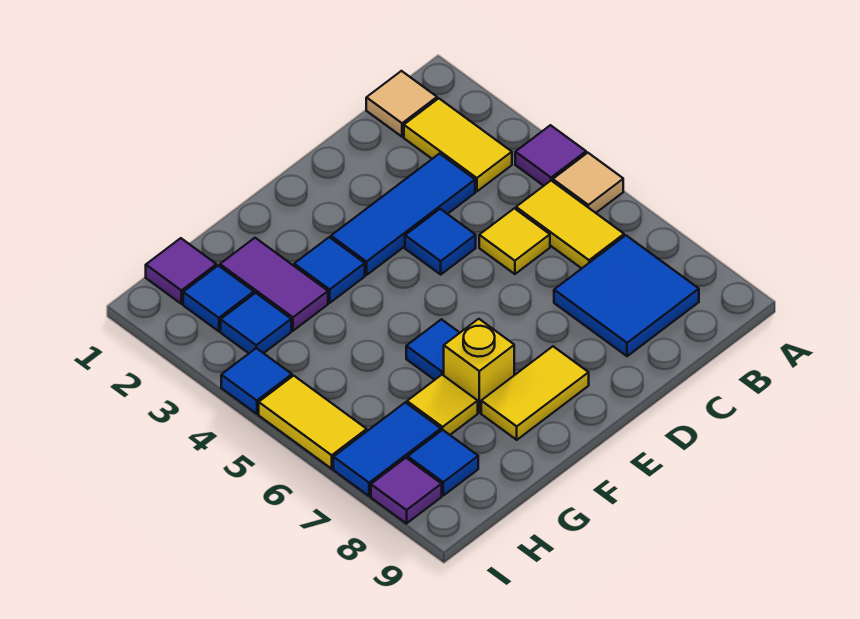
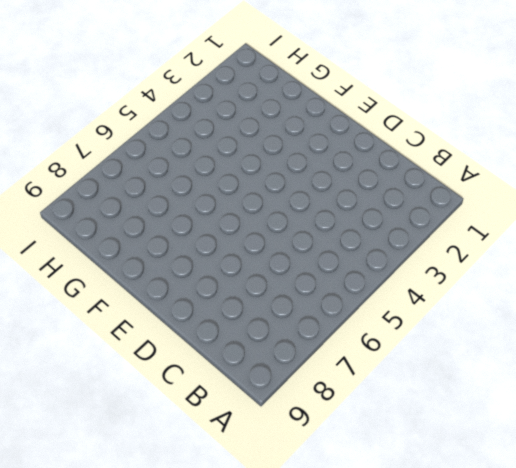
none -> purple 1x1 tile [515,125,586,186]
none -> tan 1x1 tile [553,153,623,213]
none -> tan 1x1 tile [366,71,437,137]

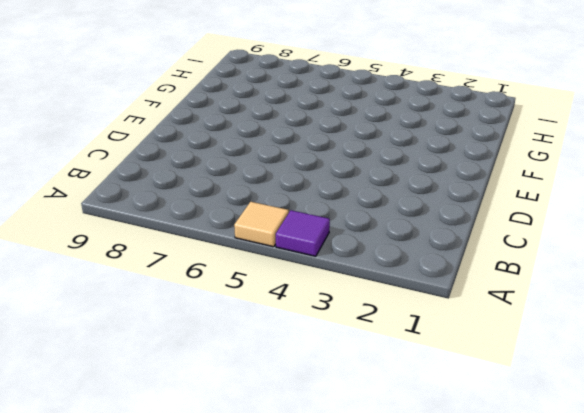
none -> tan 1x1 tile [366,71,437,137]
none -> yellow 1x2 tile [404,98,512,191]
none -> yellow 1x2 tile [516,181,624,268]

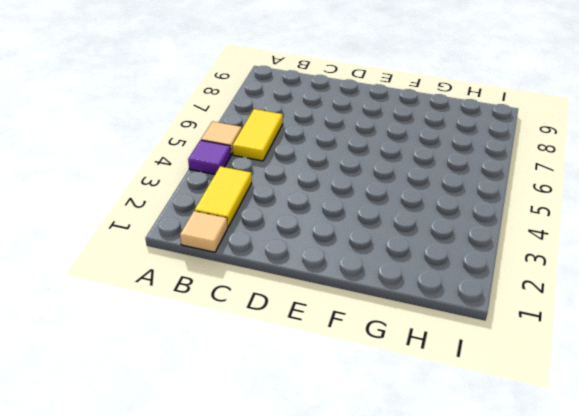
none -> blue 2x2 tile [554,235,699,356]
none -> blue 1x3 tile [331,154,475,275]
none -> yellow 1x1 tile [479,208,550,274]

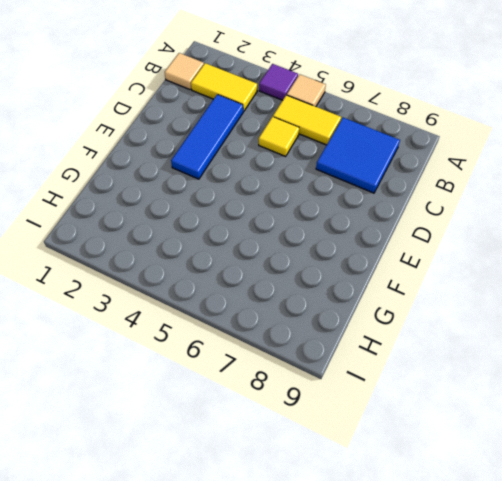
none -> blue 1x1 tile [405,209,476,274]
none -> yellow 1x2 tile [481,346,589,440]
none -> blue 1x1 tile [294,237,365,303]

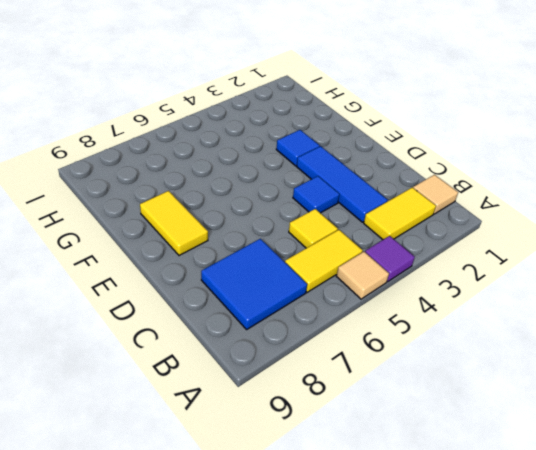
none -> blue 1x1 tile [406,319,460,380]
none -> yellow 1x1 brick [444,319,514,412]
none -> purple 1x2 tile [220,238,328,331]

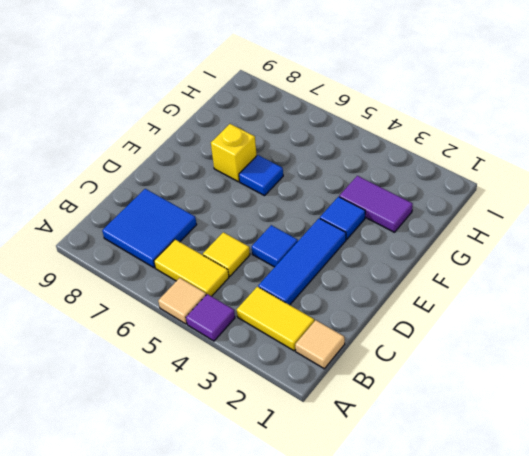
none -> yellow 1x2 tile [481,346,589,440]
none -> yellow 1x1 tile [407,375,478,435]
none -> purple 1x1 tile [146,238,216,304]

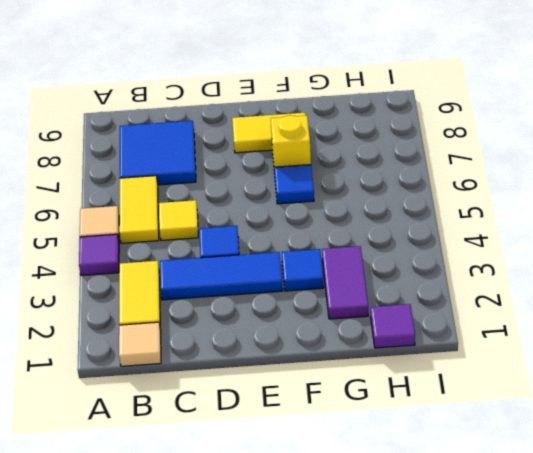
none -> yellow 1x1 tile [407,375,478,435]
none -> blue 1x1 tile [183,266,254,331]
none -> blue 1x1 tile [221,293,291,353]

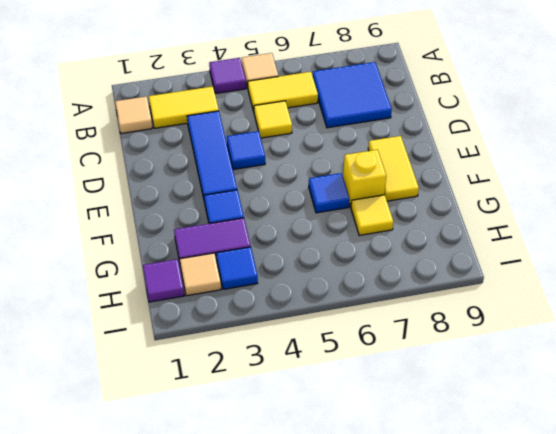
tan 1x1 tile [180,253,221,296] -> blue 1x1 tile [183,266,254,331]
none -> blue 1x2 tile [333,402,441,496]
none -> blue 1x1 tile [408,430,478,495]
none -> blue 1x1 tile [221,348,292,414]

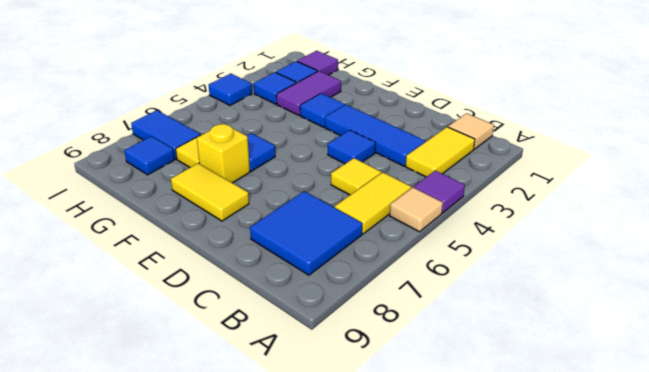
none -> yellow 1x2 tile [259,376,367,469]
none -> purple 1x1 tile [371,458,442,524]

